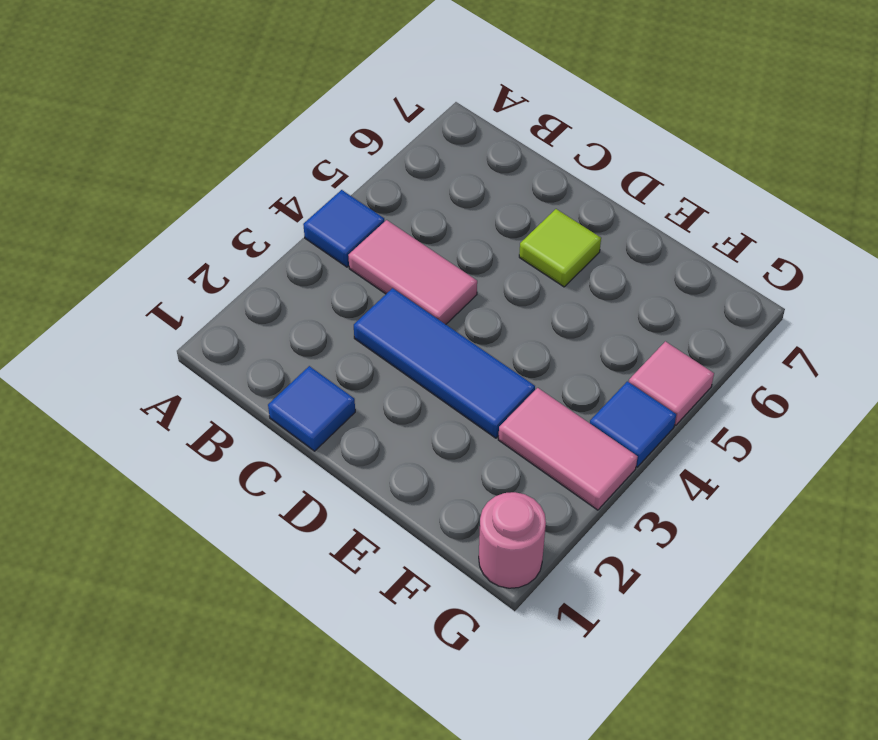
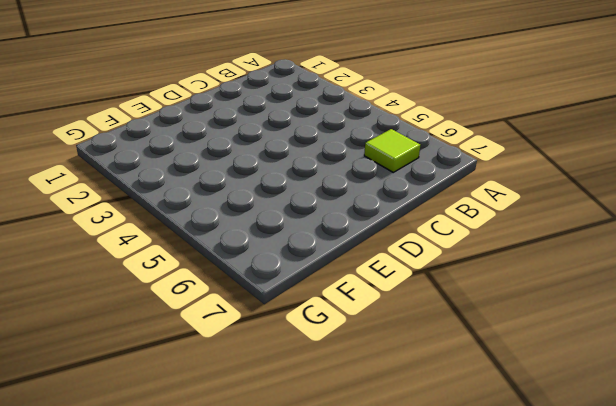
lime 1x1 tile [364,129,420,172] -> lime 1x1 tile moved to [519,209,601,287]
none -> blue 1x1 tile [303,190,385,267]
none -> pink 1x2 tile [348,220,477,324]

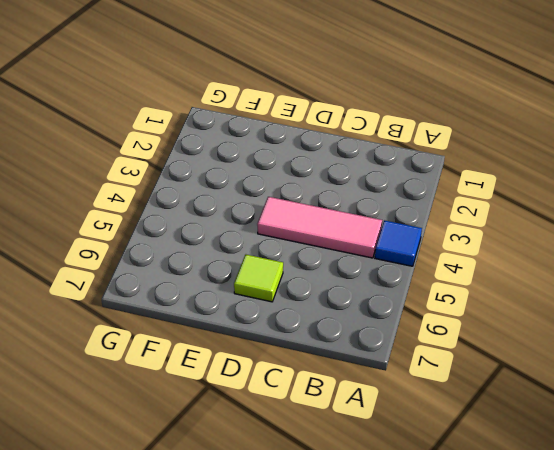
pink 1x3 tile [257,197,382,258] -> pink 1x2 tile [348,220,477,324]
none -> blue 1x1 tile [268,366,355,451]
none -> blue 1x3 tile [354,288,535,438]

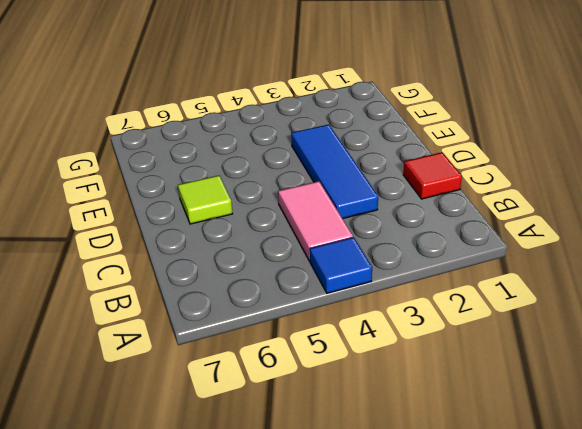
red 1x1 tile [403,152,462,199] -> blue 1x1 tile [268,366,355,451]
none -> pink 1x2 tile [498,388,638,510]
none -> pink 1x1 round brick [479,492,546,588]

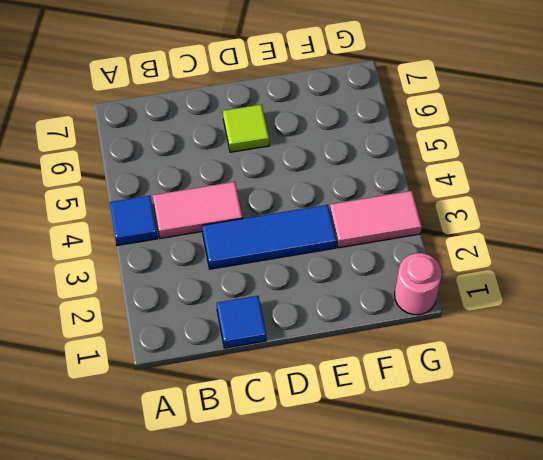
none -> blue 1x1 tile [590,381,676,467]
none -> pink 1x1 tile [629,341,714,425]

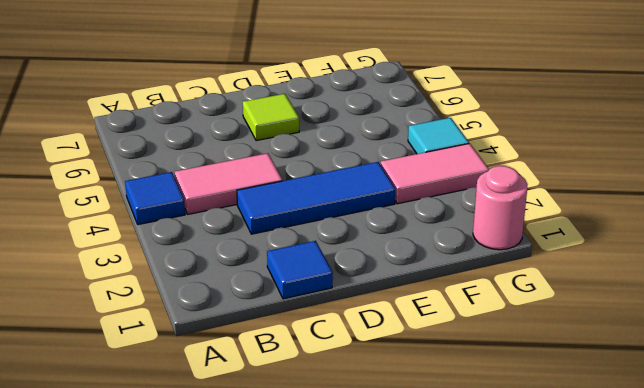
cyan 1x1 tile [408,118,469,154] -> blue 1x1 tile [590,381,676,467]
none -> pink 1x1 tile [629,341,714,425]

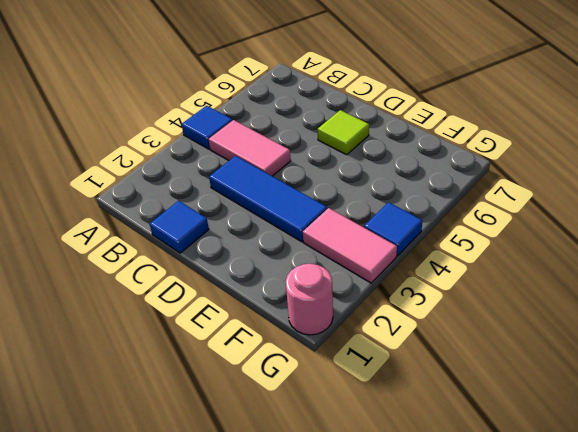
none -> pink 1x1 tile [629,341,714,425]

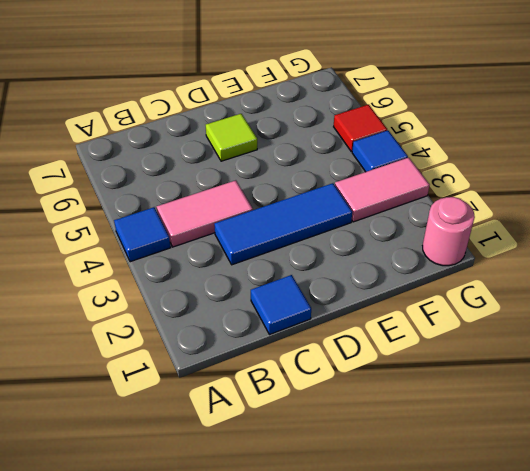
red 1x1 tile [334,105,387,152] -> pink 1x1 tile [629,341,714,425]

